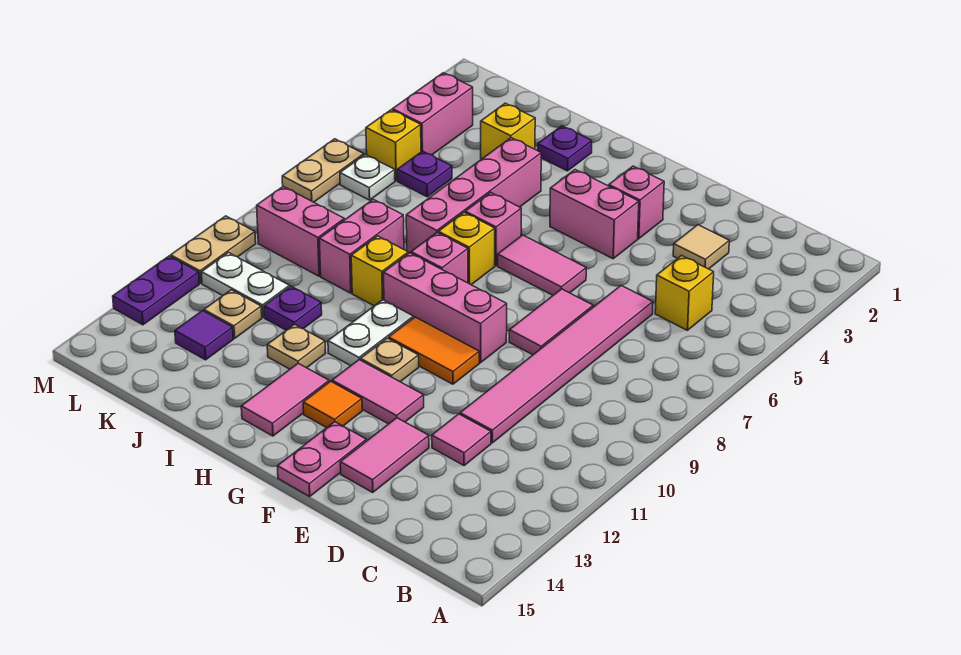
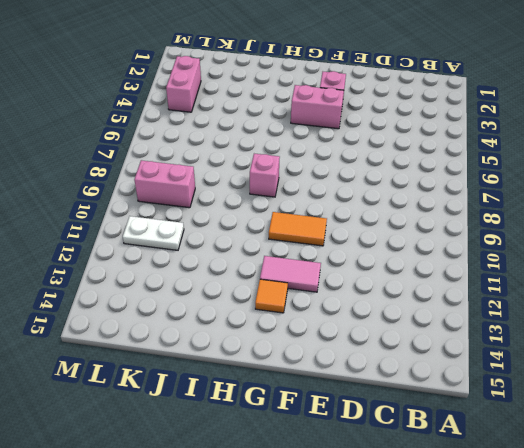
none -> yellow 1x1 brick [655,256,714,330]
none -> tan 1x1 tile [673,225,729,269]
none -> pink 1x6 tile [460,286,653,443]
none -> pink 1x1 tile [432,414,491,466]

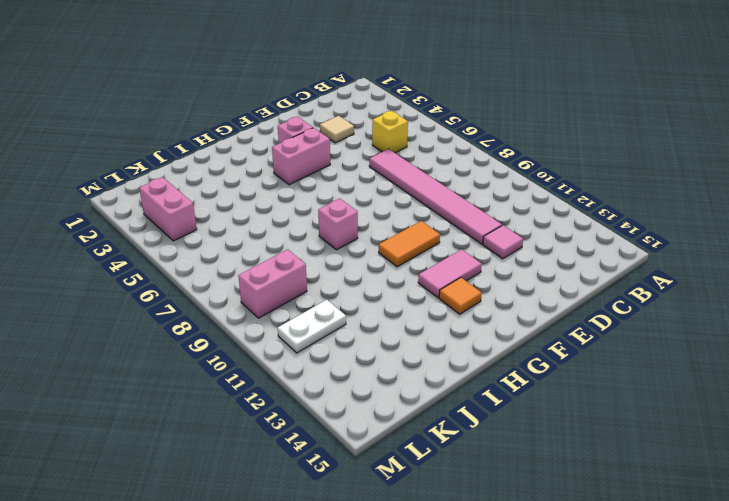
none -> pink 1x2 tile [509,289,593,355]
none -> pink 1x2 tile [340,418,429,492]
none -> pink 1x2 tile [498,235,586,295]
none -> pink 1x3 brick [383,253,507,363]

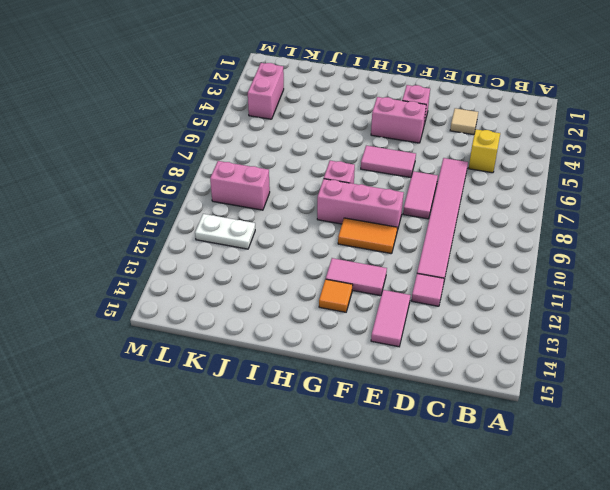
none -> pink 1x2 plate [277,422,366,496]
none -> tan 1x1 plate [361,338,419,382]
none -> pink 1x1 brick [465,192,521,266]
none -> yellow 1x1 brick [438,212,495,285]

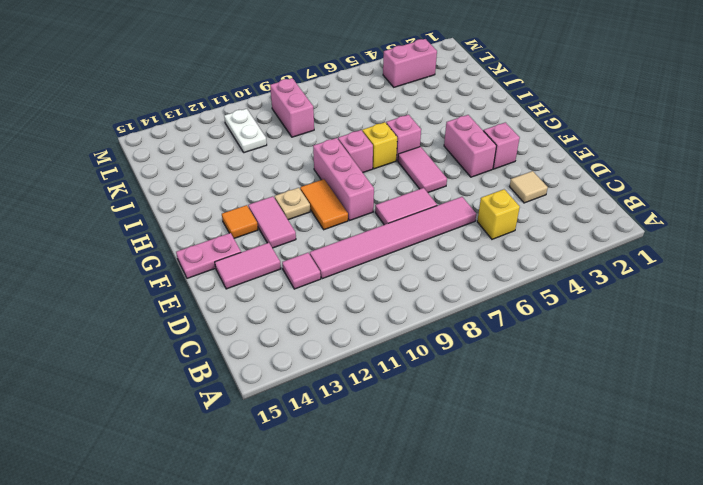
none -> white 1x2 plate [328,300,414,366]
none -> pink 1x2 tile [241,363,329,436]
none -> purple 1x1 plate [538,126,592,171]
none -> pink 1x4 brick [406,138,541,254]

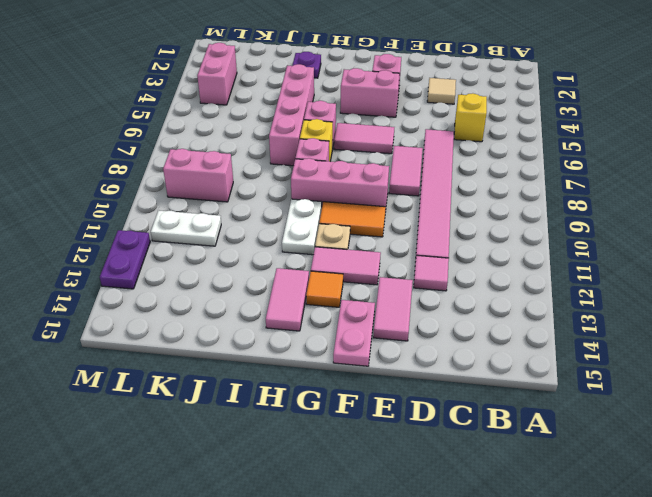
none -> yellow 1x1 brick [351,236,408,306]
none -> tan 1x1 plate [267,324,326,369]
none -> yellow 1x1 brick [481,103,535,159]
none -> pink 1x2 brick [319,199,404,293]

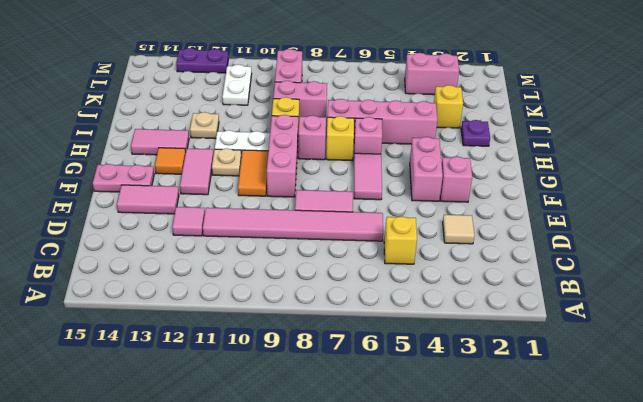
none -> purple 1x1 plate [264,286,322,330]
none -> purple 1x1 plate [397,151,452,197]
none -> tan 1x1 plate [204,290,262,339]
none -> purple 1x1 tile [175,311,233,360]

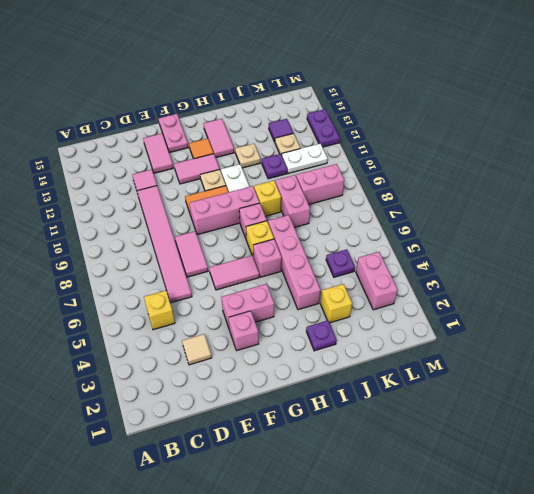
none -> yellow 1x1 brick [366,110,421,181]
none -> white 1x1 plate [340,155,395,200]
none -> tan 1x2 plate [282,139,364,202]
none -> tan 1x2 plate [171,216,256,283]

